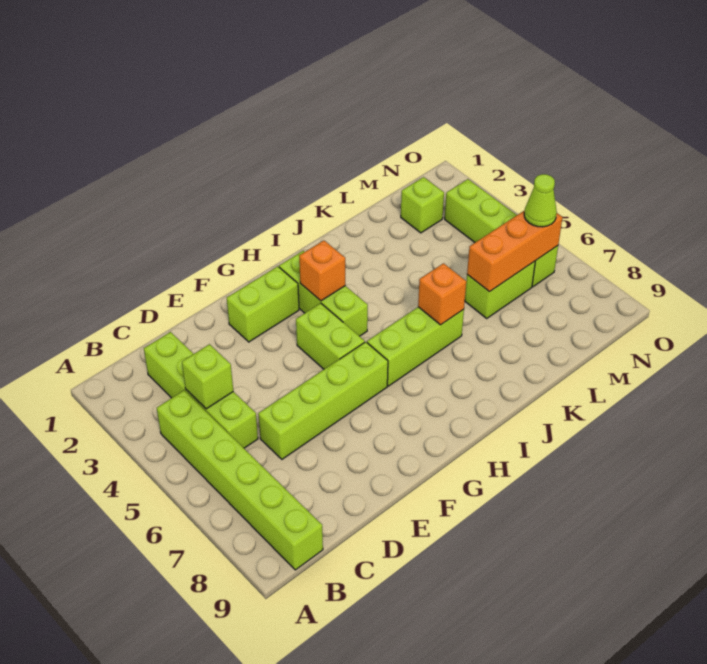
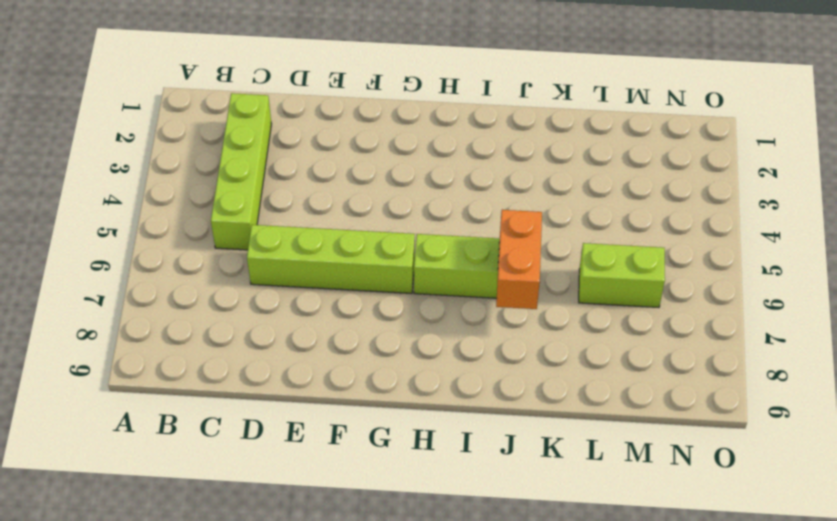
orange 1x2 brick [496,210,542,309] -> orange 1x1 brick [418,263,466,325]
none -> lime 1x6 brick [157,390,323,570]
none -> lime 1x2 brick [227,266,299,342]
none -> lime 1x2 brick [296,303,365,369]

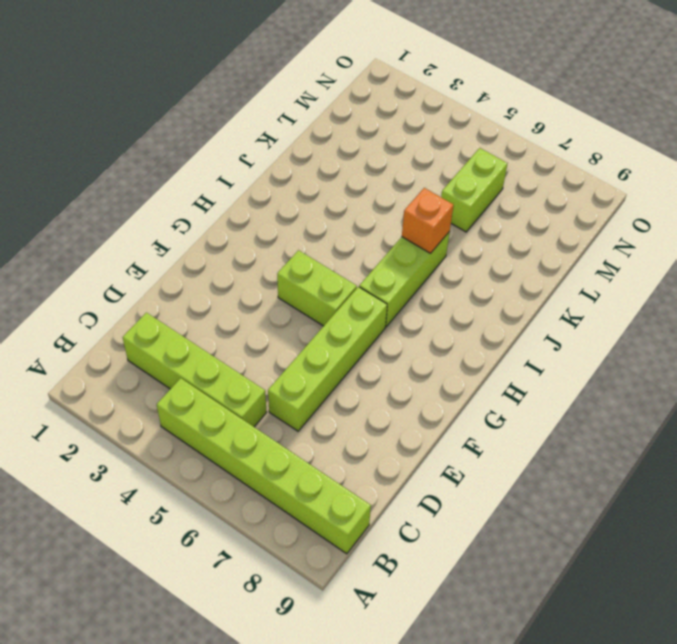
none -> lime 1x2 brick [227,266,299,342]
none -> lime 1x3 brick [279,251,368,336]
none -> lime 1x1 brick [401,177,444,233]

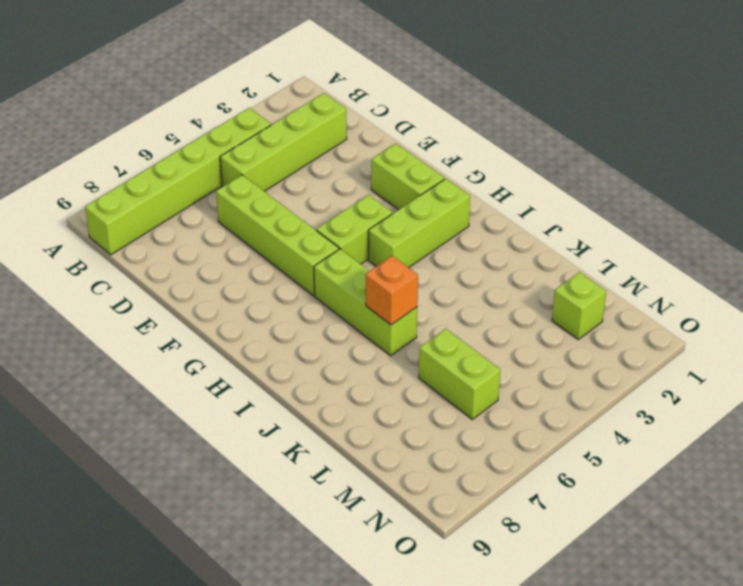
none -> lime 1x4 brick [445,179,558,287]
none -> lime 1x1 brick [182,344,233,409]
none -> orange 1x1 brick [299,241,345,301]

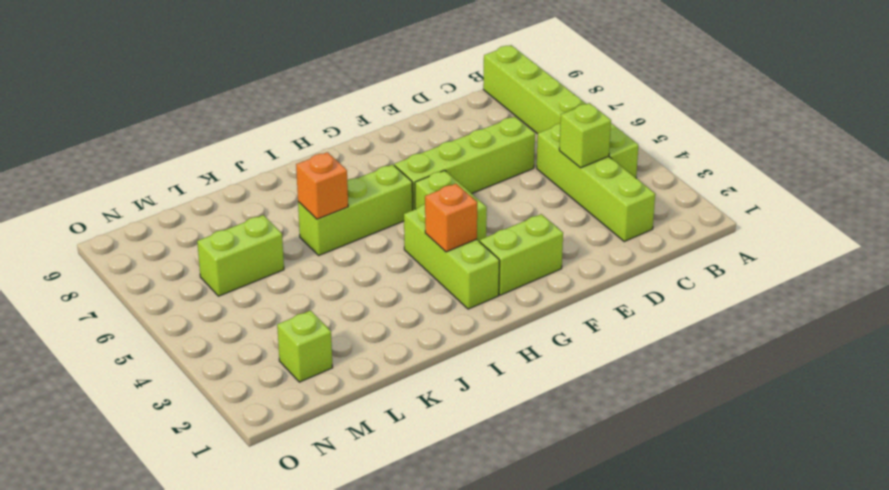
none -> lime 1x4 brick [445,179,558,287]
none -> orange 1x3 brick [467,210,563,292]
none -> lime 1x1 cone [524,174,557,227]

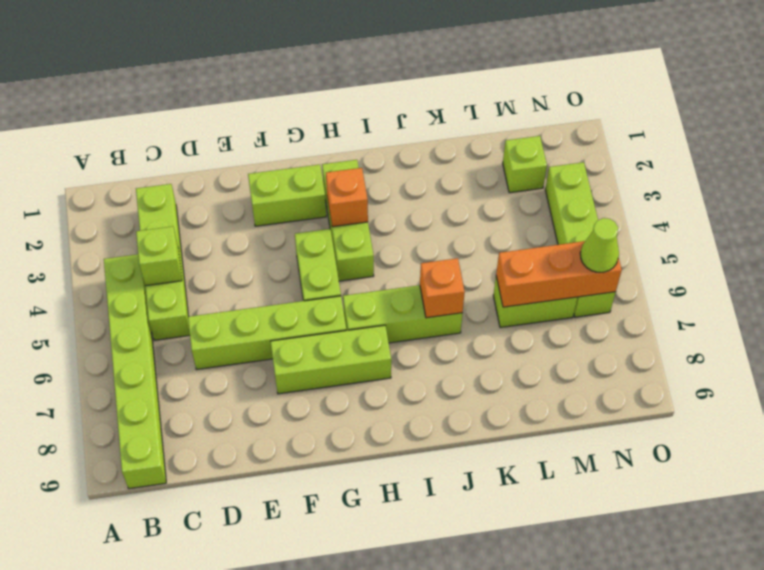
lime 1x3 brick [270,325,391,394] -> none

